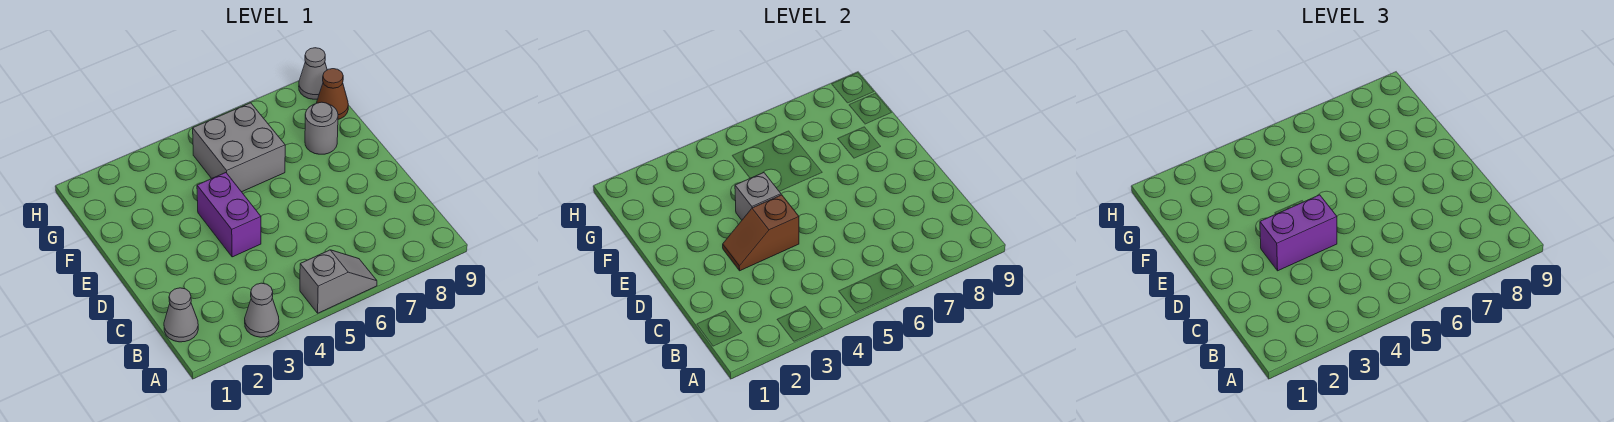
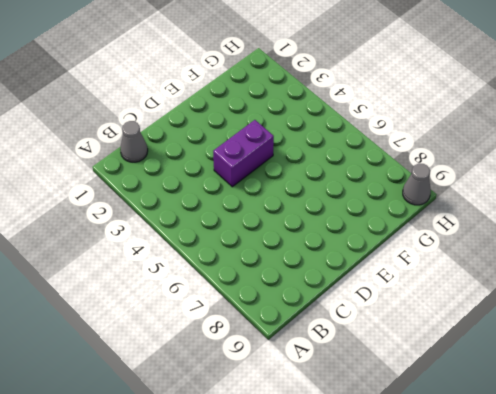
none -> grey 1x1 cone [245,283,279,337]
none -> grey 1x2 slope [300,250,377,313]

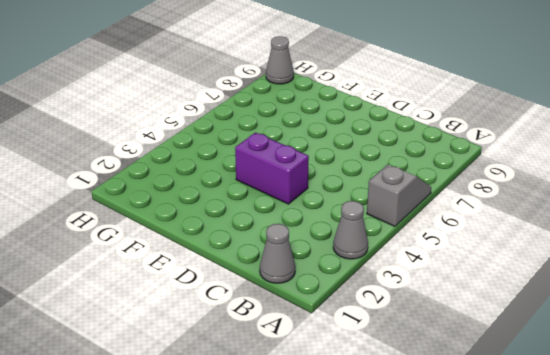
none -> grey 2x2 brick [193,103,285,192]
none -> grey 1x1 round brick [305,102,338,154]

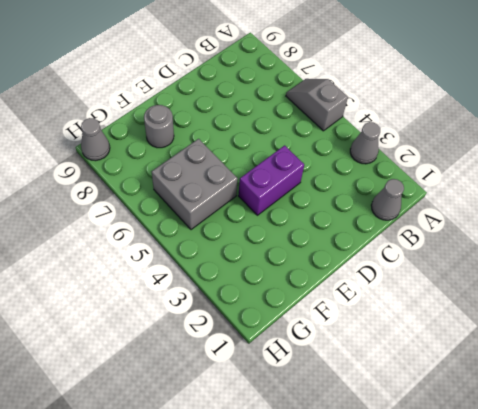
none -> brown 1x1 cone [317,69,348,119]
none -> brown 1x2 slope [723,195,799,271]

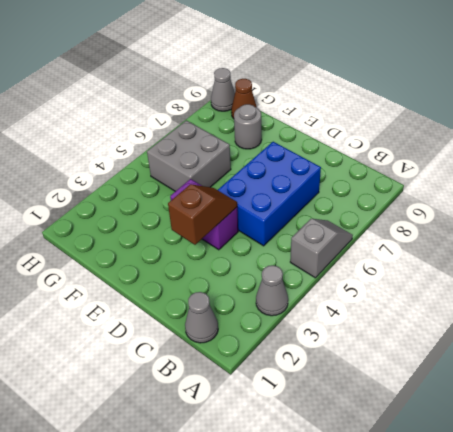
blue 2x3 brick [218,142,321,246] -> none
brown 1x2 slope [168,184,237,245] -> brown 1x2 slope turned to [723,195,799,271]
none -> grey 1x1 brick [735,173,781,220]
none -> purple 1x2 brick [1260,195,1337,271]

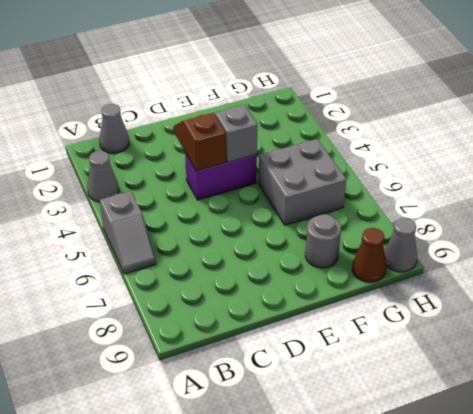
none -> purple 1x2 brick [1260,195,1337,271]

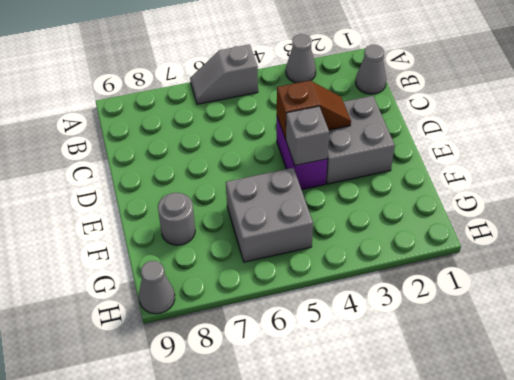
grey 2x2 brick [326,96,395,184] -> none
none -> brown 1x1 cone [317,69,348,119]
none -> purple 1x2 brick [1260,195,1337,271]

